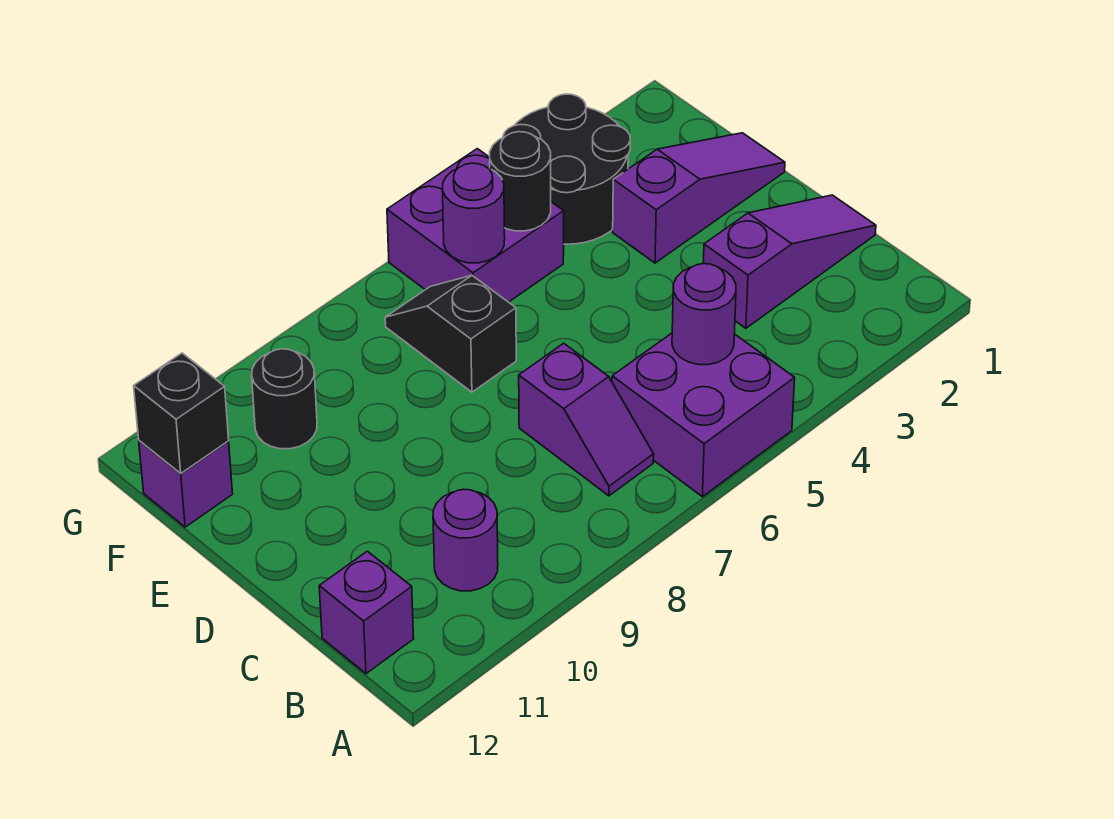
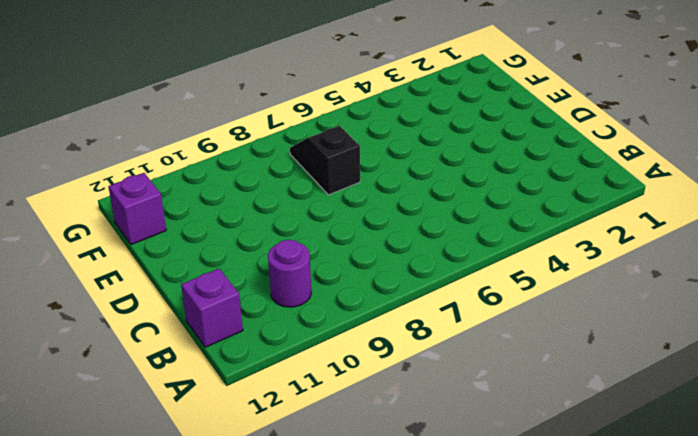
none -> purple 2x2 brick [612,333,795,497]
none -> purple 1x2 slope [519,343,654,496]
none -> purple 1x3 slope [703,195,876,328]

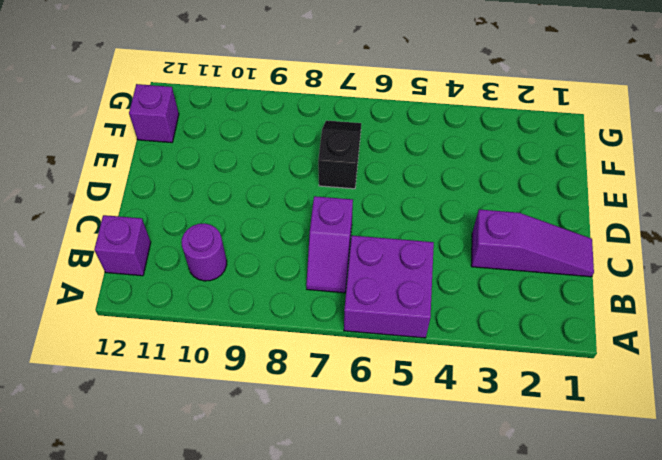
none -> purple 1x3 slope [613,133,785,263]
none -> black 2x2 round brick [503,94,630,244]
none -> purple 2x2 brick [387,149,564,302]

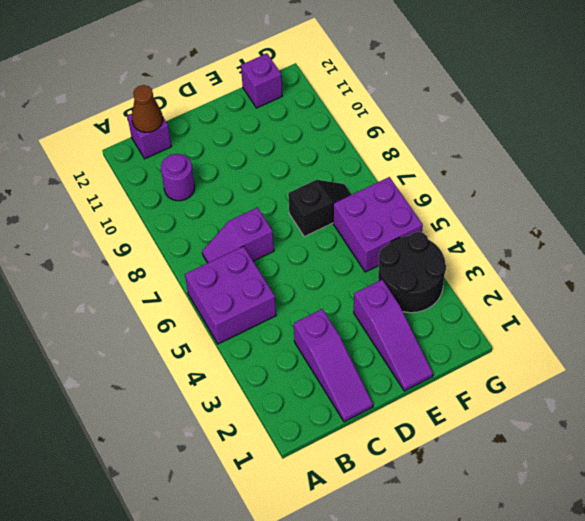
brown 1x1 cone [132,85,163,132] -> none
none -> black 1x1 round brick [252,349,317,449]
none -> purple 1x1 round brick [672,264,736,365]
none -> black 1x1 round brick [490,132,551,231]

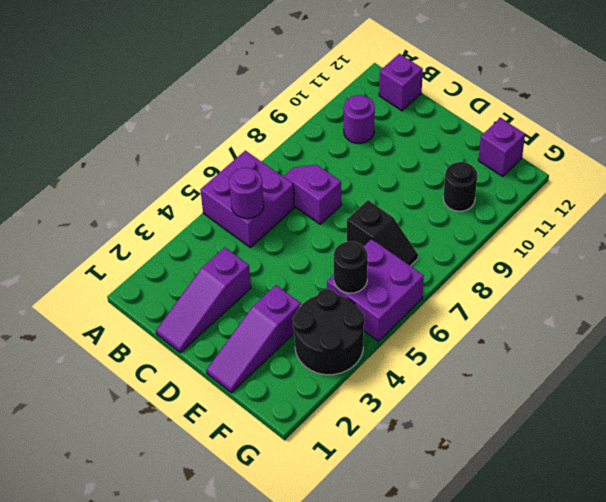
none -> purple 1x1 round brick [442,163,505,263]
none -> black 1x1 brick [134,353,229,474]

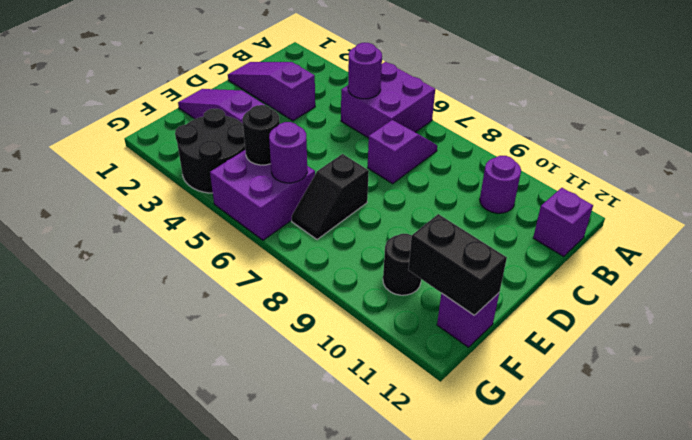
black 1x2 brick [408,214,507,315] -> black 1x1 brick [134,353,229,474]

